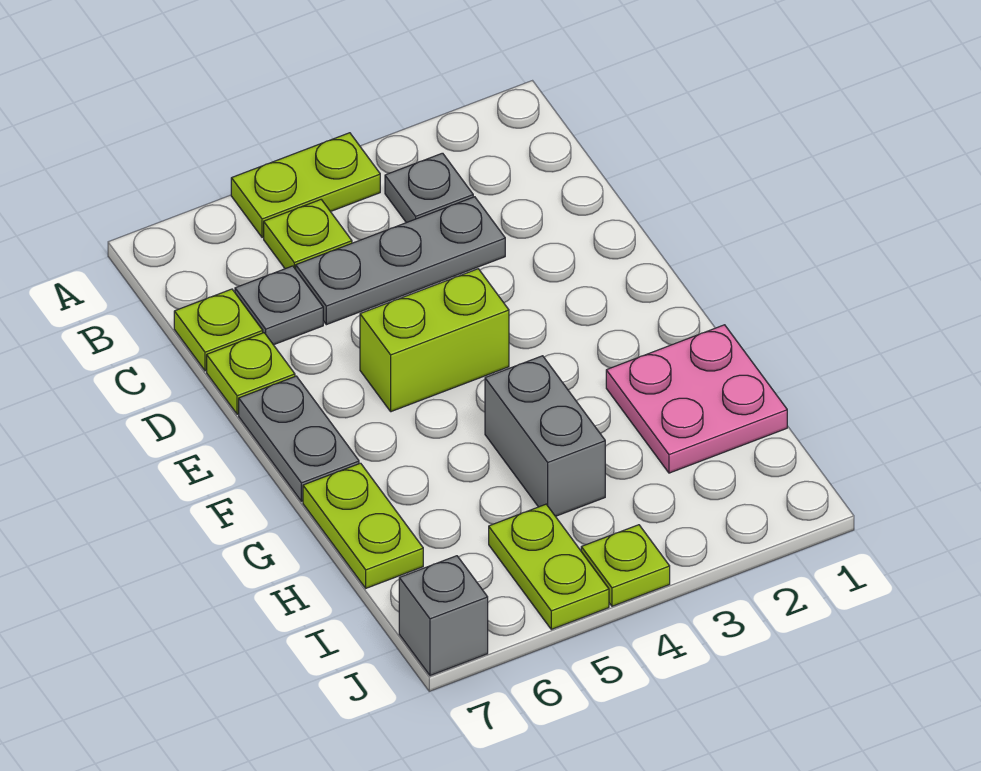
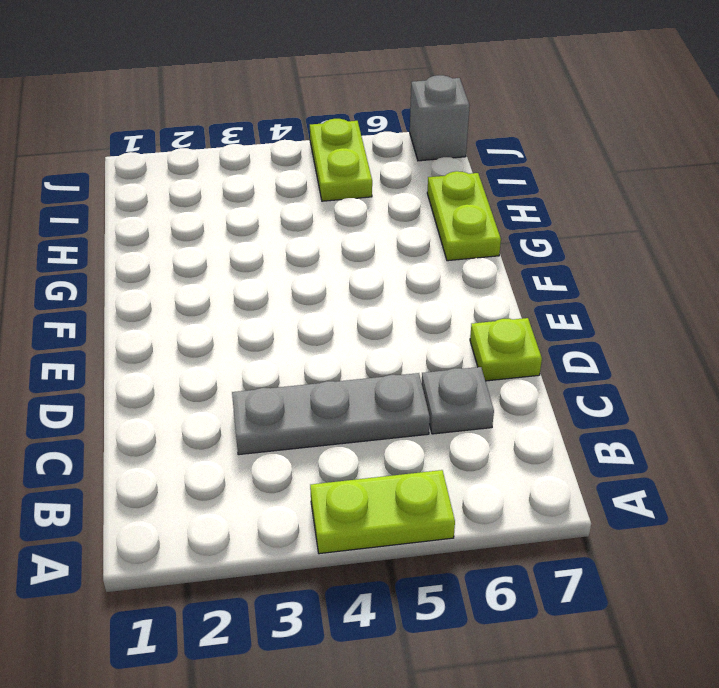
none -> grey 1x1 plate [385,153,473,223]
none -> lime 1x1 plate [264,200,352,269]
none -> lime 1x1 plate [174,289,263,371]

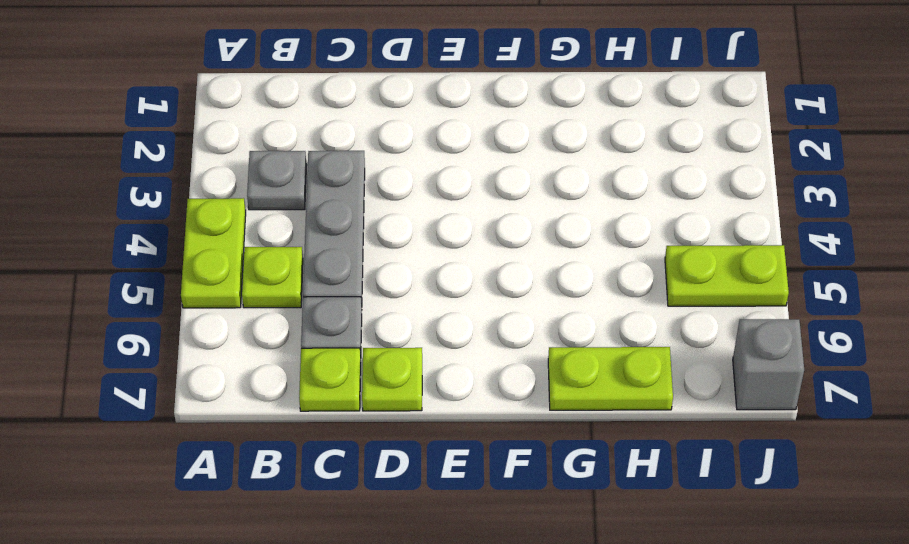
none -> lime 1x2 brick [360,269,509,412]
none -> grey 1x2 plate [239,376,359,501]
none -> pink 2x2 plate [606,325,787,473]

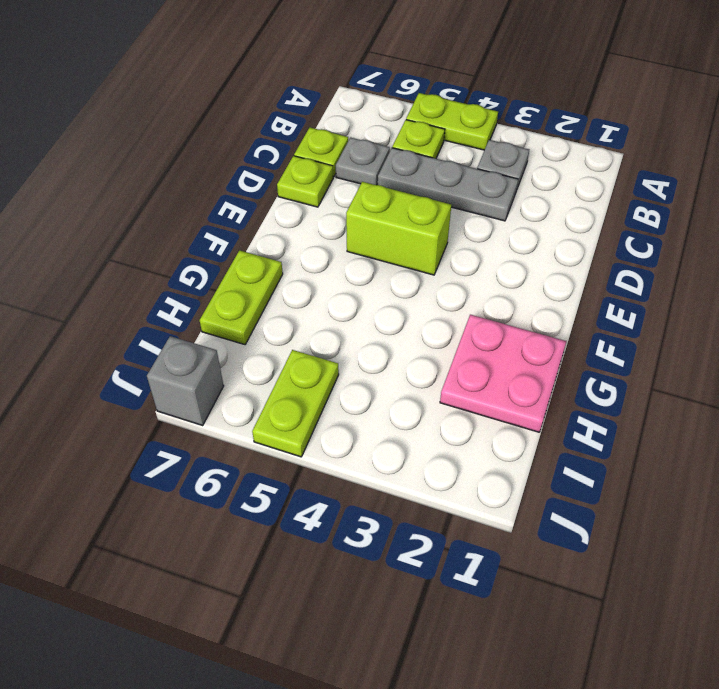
none -> grey 1x2 plate [239,376,359,501]
none -> grey 1x2 brick [485,356,605,516]
none -> lime 1x1 plate [581,525,670,606]

